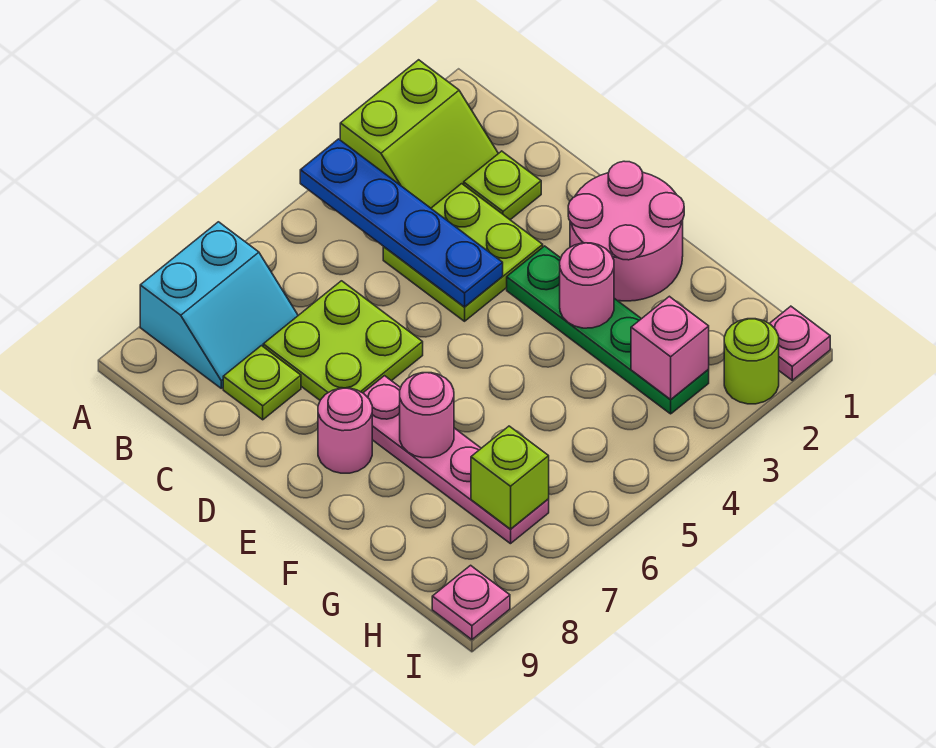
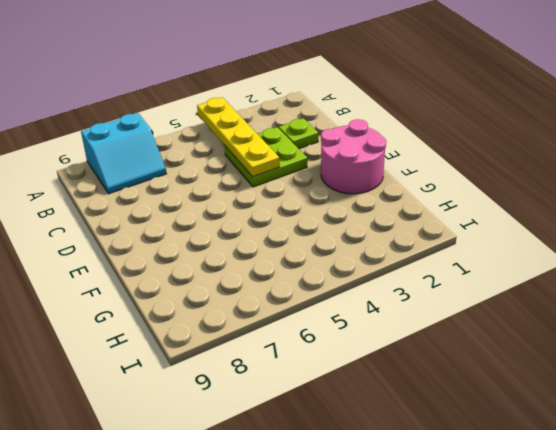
yellow 1x4 plate [197,97,280,177] -> blue 1x4 plate [300,139,503,307]
none -> lime 2x2 slope [340,60,498,208]
none -> lime 2x2 plate [263,281,423,400]
none -> lime 1x1 plate [223,346,301,420]

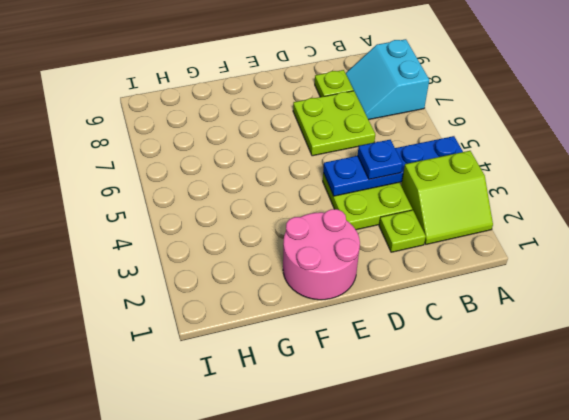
lime 2x2 slope [401,151,493,244] -> lime 2x2 slope turned to [340,60,498,208]
blue 1x1 plate [358,140,403,179] -> none
none -> green 1x4 plate [507,246,709,414]
none -> pink 1x4 plate [363,376,549,544]
none -> pink 1x1 round brick [318,388,372,473]

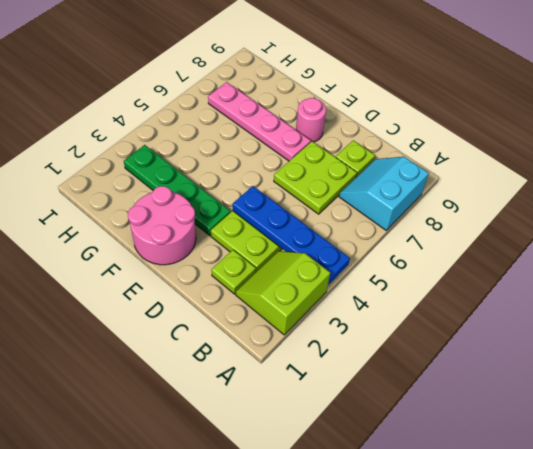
none -> pink 1x1 plate [769,306,830,380]
none -> lime 1x1 round brick [724,319,779,404]
none -> pink 1x1 plate [432,565,510,640]

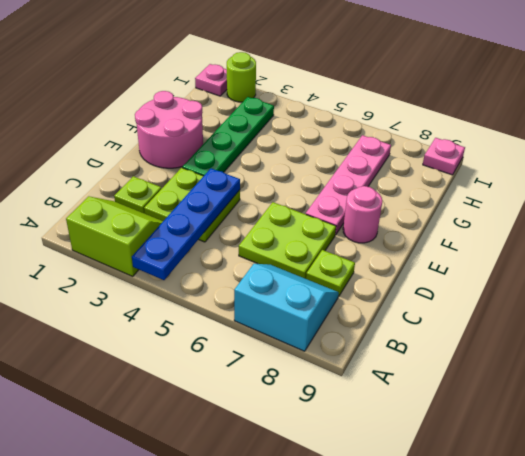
none -> pink 1x1 round brick [560,243,614,328]
none -> pink 1x1 round brick [400,373,454,458]
none -> pink 1x1 brick [631,296,709,400]

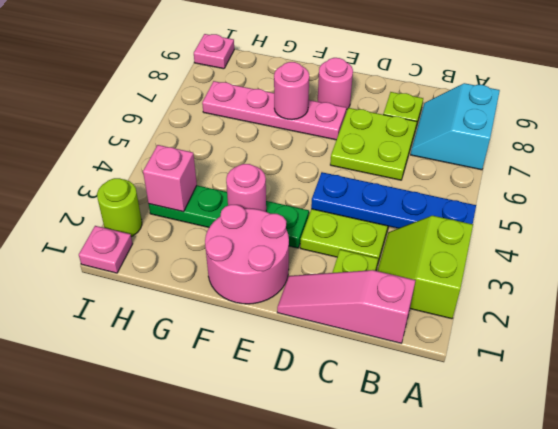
pink 1x3 slope [277,270,416,343] -> none
none -> lime 1x1 brick [471,426,549,529]

